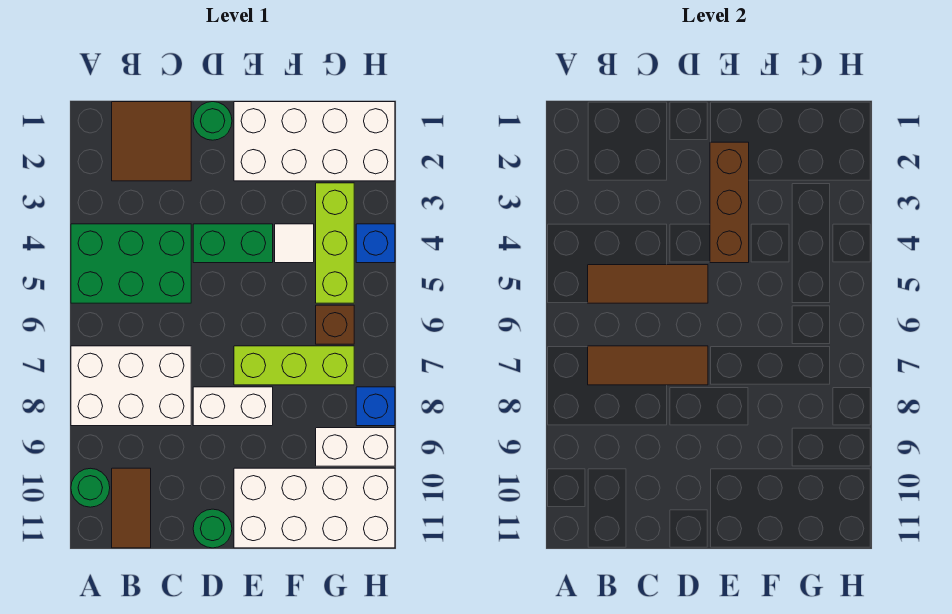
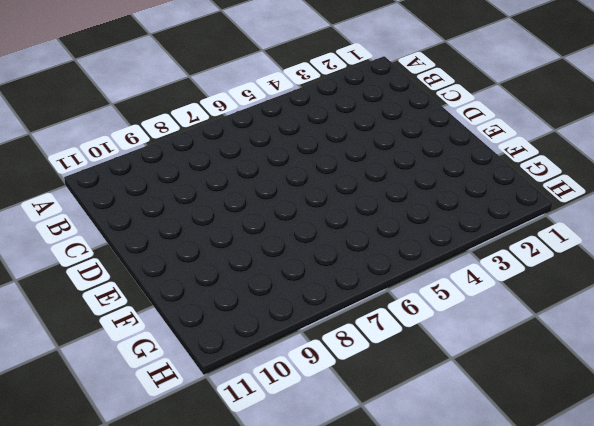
none -> green 2x3 brick [71,224,191,303]
none -> white 2x3 brick [71,346,191,426]
none -> green 1x1 round brick [71,468,110,507]

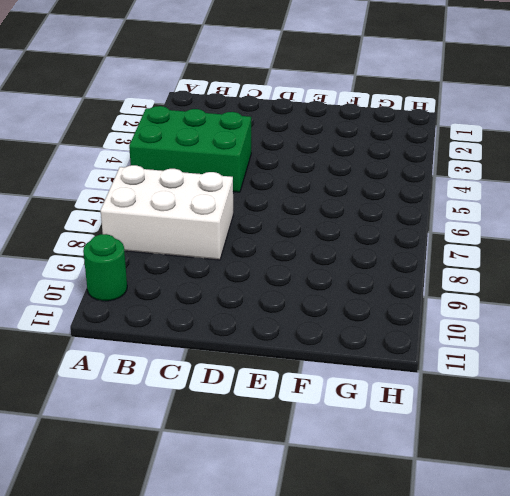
none -> brown 2x2 tile [112,102,191,181]
none -> brown 1x2 tile [112,468,151,548]
none -> green 1x1 round brick [193,102,232,140]

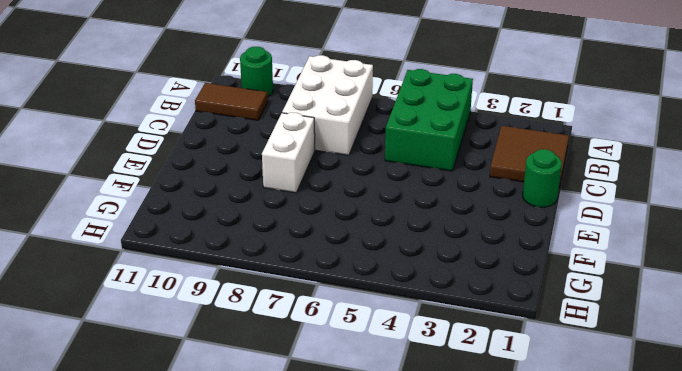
none -> green 1x2 brick [193,224,273,263]
none -> green 1x1 round brick [193,509,232,548]
none -> white 2x4 brick [234,102,395,181]

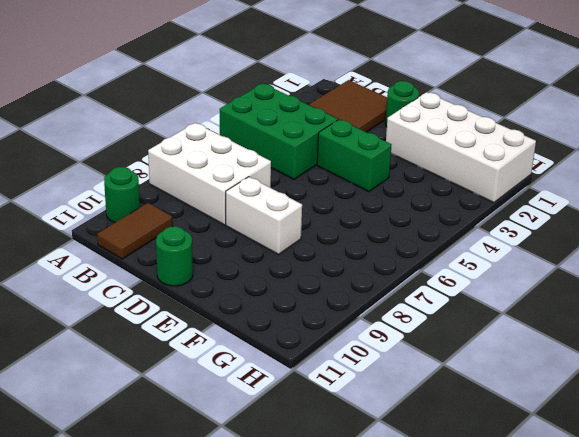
none -> lime 1x3 brick [234,346,354,385]
none -> white 2x4 brick [234,468,395,548]
none -> white 1x1 tile [275,224,314,263]

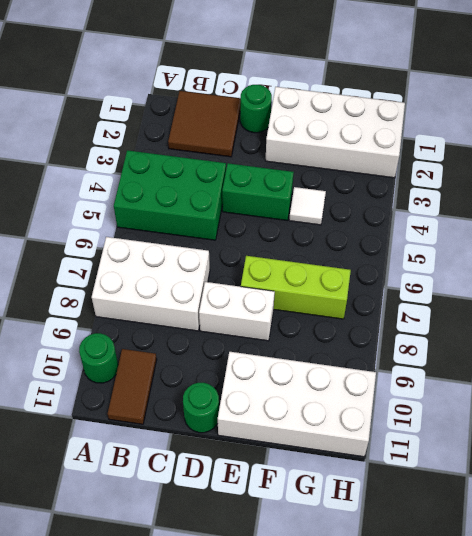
none -> lime 1x3 brick [316,183,354,303]
none -> brown 1x1 brick [316,305,354,344]
none -> white 1x2 brick [316,428,395,466]

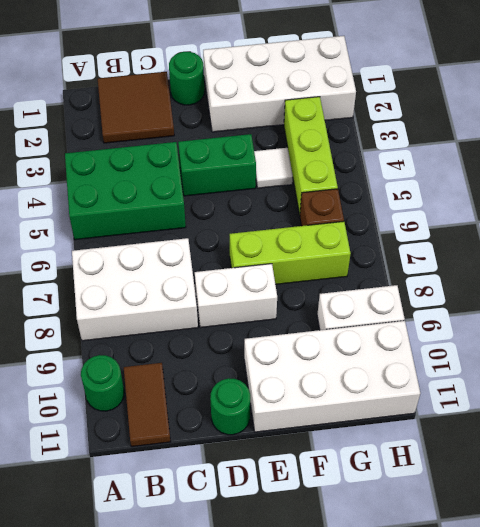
none -> blue 1x1 brick [356,224,395,263]
none -> blue 1x1 brick [356,387,395,426]
none -> brown 1x3 tile [588,265,708,303]

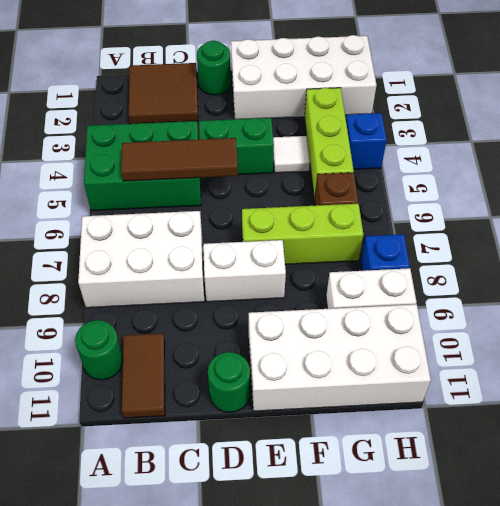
none -> brown 1x3 tile [588,346,708,385]
none -> brown 1x3 brick [710,142,749,263]

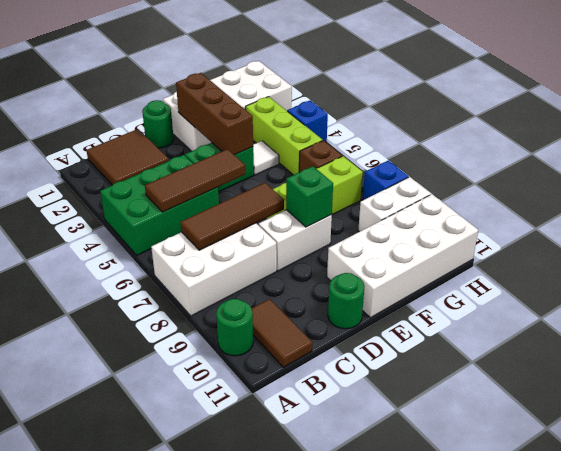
green 1x1 brick [286,166,333,227] -> none

